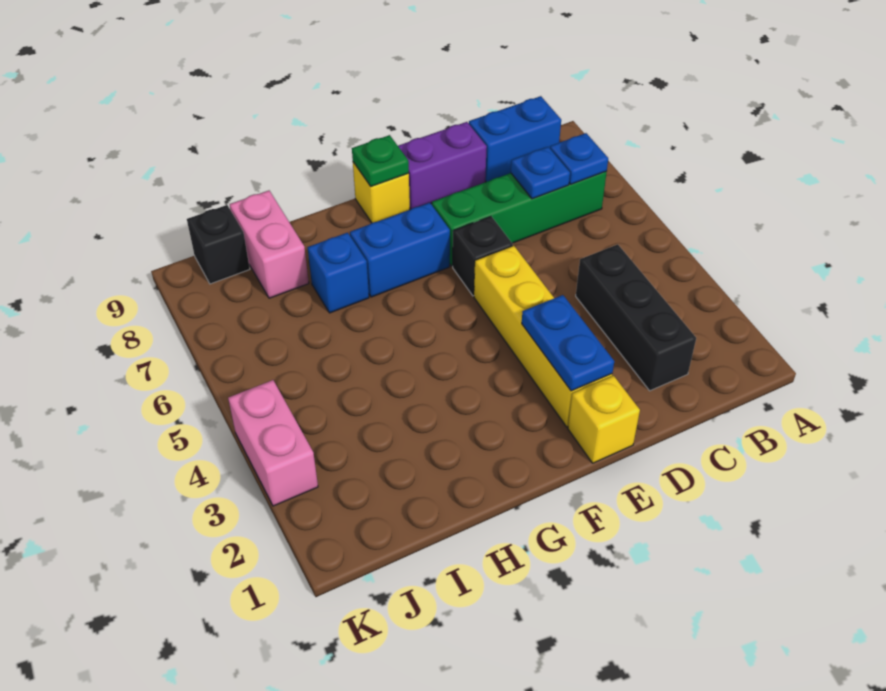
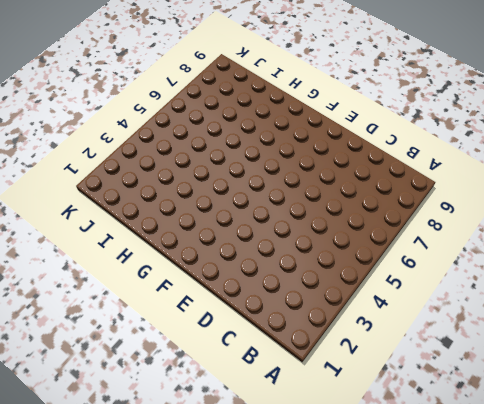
none -> green 1x4 brick [432,171,607,266]
none -> blue 1x2 brick [469,96,561,182]
none -> black 1x3 brick [576,244,696,391]

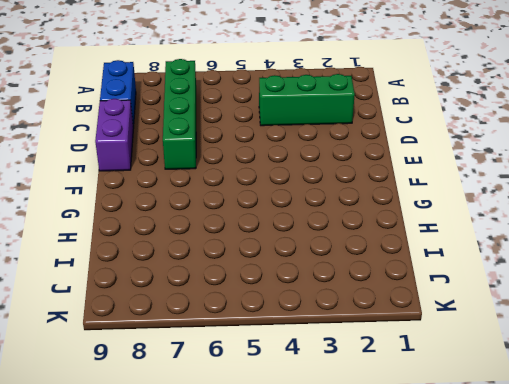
green 1x3 brick [259,74,355,126] -> black 1x3 brick [576,244,696,391]
none -> yellow 1x1 brick [568,376,640,463]
none -> yellow 1x4 brick [474,245,612,427]
none -> black 1x1 brick [453,216,513,296]

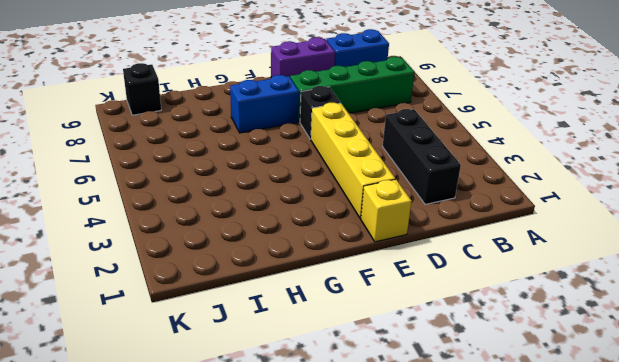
none -> yellow 1x1 brick [353,162,410,223]
none -> blue 1x1 brick [308,233,369,313]
none -> pink 1x2 brick [230,191,309,298]

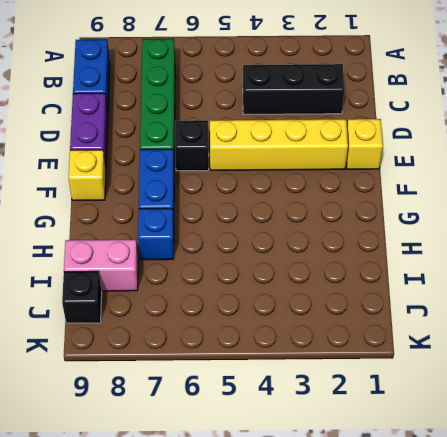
none -> pink 1x2 brick [228,380,318,506]
none -> blue 1x1 plate [550,133,608,184]
none -> blue 1x1 plate [511,147,570,199]

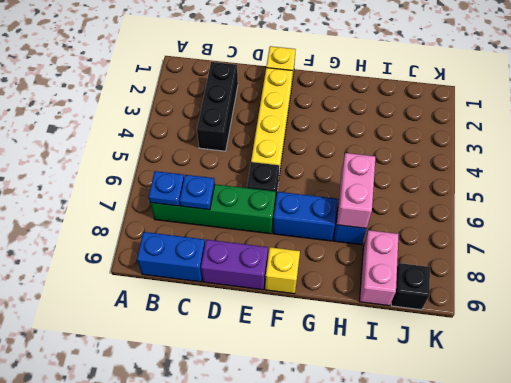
pink 1x2 brick [337,153,375,229] -> pink 1x2 brick moved to [228,380,318,506]
none -> blue 1x2 plate [522,295,614,391]
none -> green 1x1 plate [352,135,409,187]

